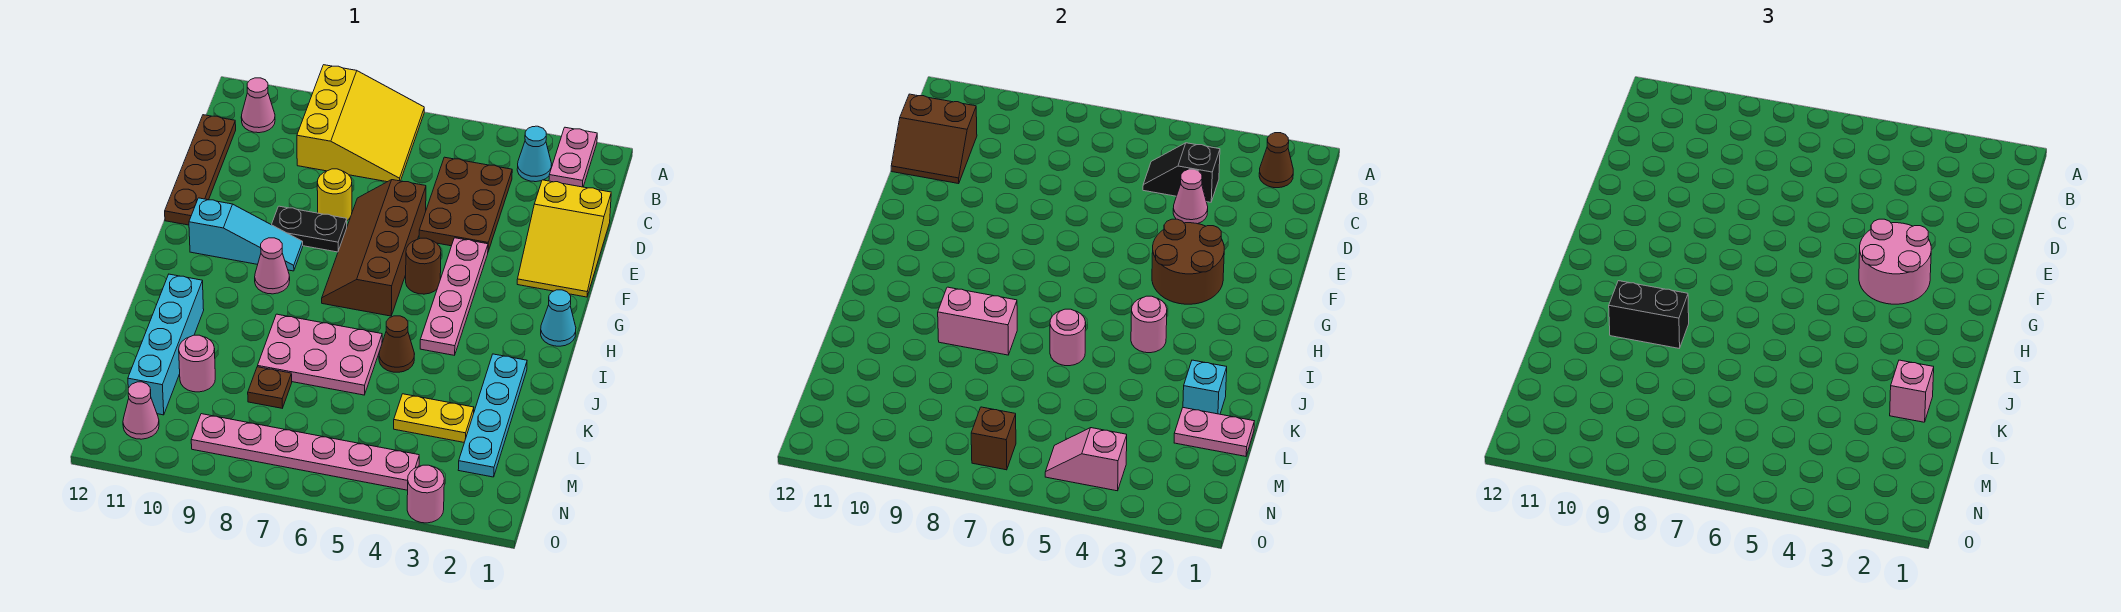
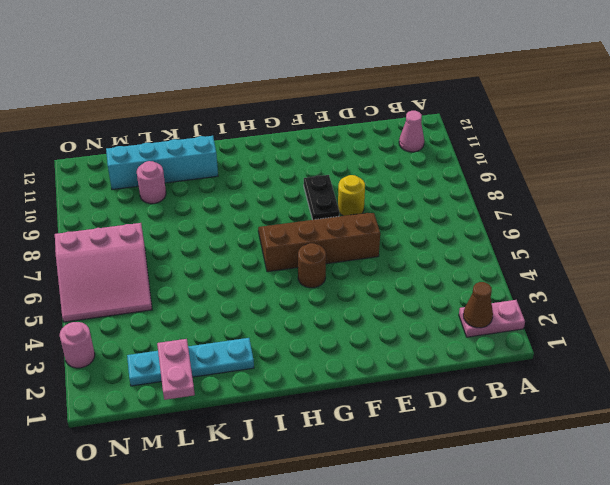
pink 3x3 slope [55,223,152,322] -> pink 1x6 plate [191,414,419,490]
none -> yellow 3x3 slope [297,65,424,182]
none -> cyan 1x1 cone [517,126,551,182]
none -> brown 2x3 plate [419,157,512,251]
none -> brown 1x4 plate [165,115,236,225]

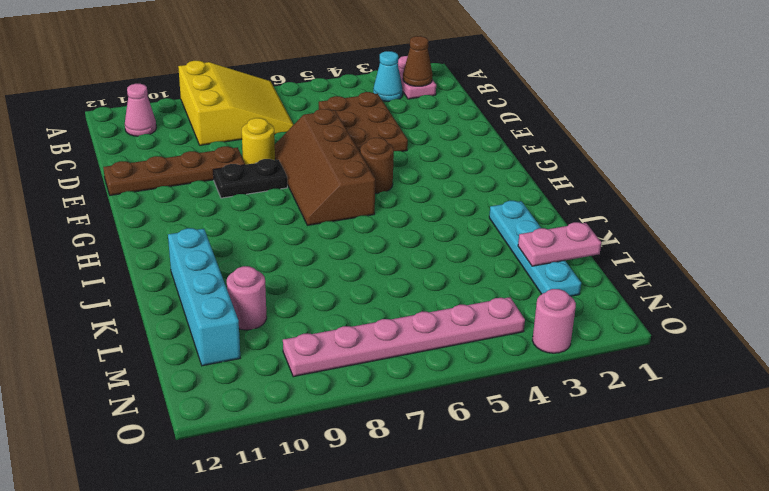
brown 1x4 plate [103,146,245,195] -> brown 1x4 plate turned to [165,115,236,225]
none -> yellow 2x3 slope [517,180,611,297]
none -> pink 1x4 plate [420,238,488,355]
none -> cyan 1x3 slope [189,198,303,271]
none -> cyan 1x1 cone [541,290,576,346]

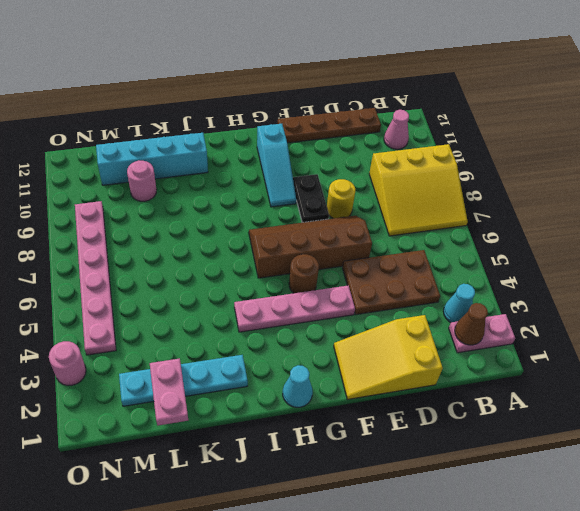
none -> pink 1x1 cone [255,238,290,294]
none -> brown 1x1 cone [379,316,414,372]
none -> pink 2x3 plate [258,314,382,395]
none -> yellow 1x2 plate [394,394,474,442]

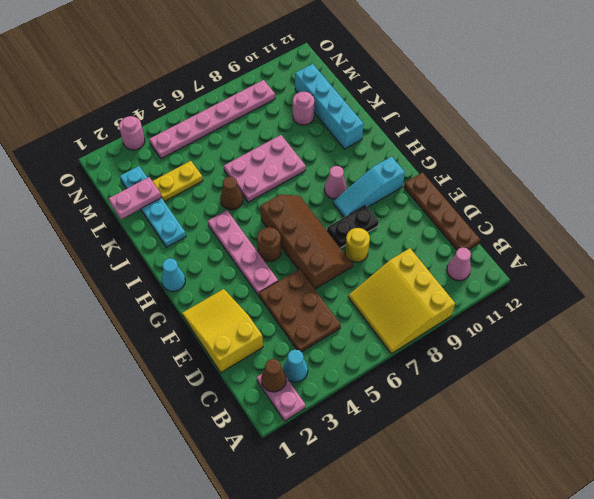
none -> brown 1x1 plate [248,367,292,408]
none -> pink 1x1 cone [123,382,159,439]
none -> black 1x2 slope [1143,143,1220,202]
none -> brown 2x2 slope [891,94,977,184]

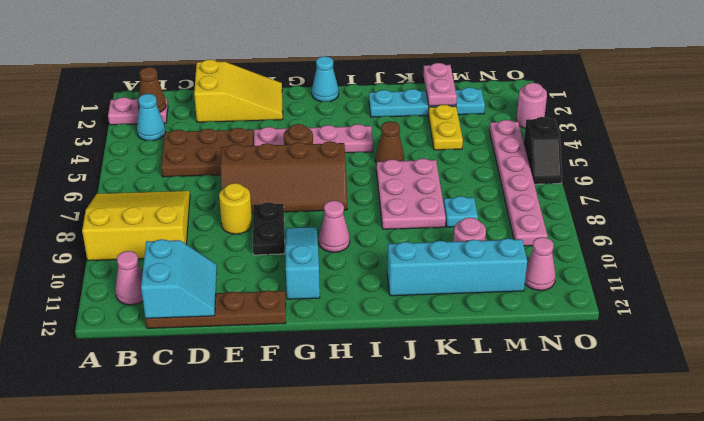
cyan 2x2 slope [141,239,217,318] -> brown 2x2 slope [891,94,977,184]
cyan 1x1 plate [444,196,478,227] -> brown 1x1 plate [248,367,292,408]
black 1x2 slope [524,117,562,184] -> black 1x2 slope moved to [1143,143,1220,202]
none -> pink 1x1 cone [1173,169,1208,224]
none -> brown 2x2 round brick [1152,219,1224,304]
none -> pink 1x1 round brick [1131,296,1167,353]
none -> pink 1x1 round brick [1050,309,1086,366]

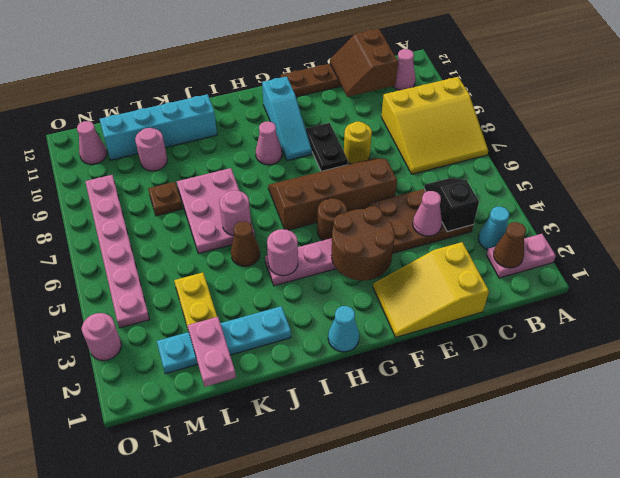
none -> pink 1x2 brick [938,287,1017,355]
none -> cyan 1x1 brick [1183,360,1227,414]
none -> pink 1x2 slope [1045,428,1127,491]
none -> brown 1x1 brick [971,407,1016,470]

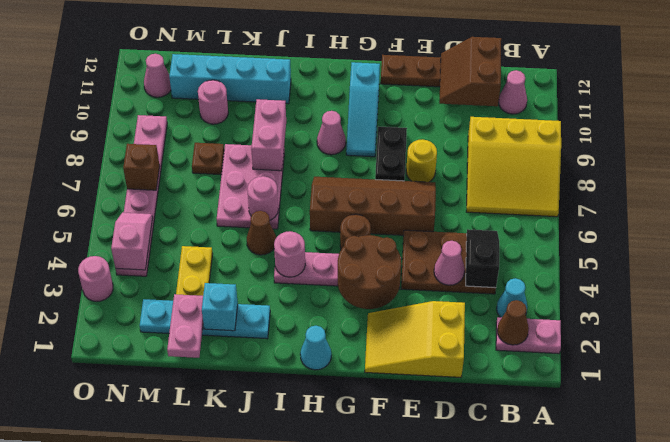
none -> pink 2x2 round brick [1859,219,1931,304]
none -> black 1x2 brick [1609,281,1689,348]
none -> pink 1x1 brick [1890,360,1934,422]

